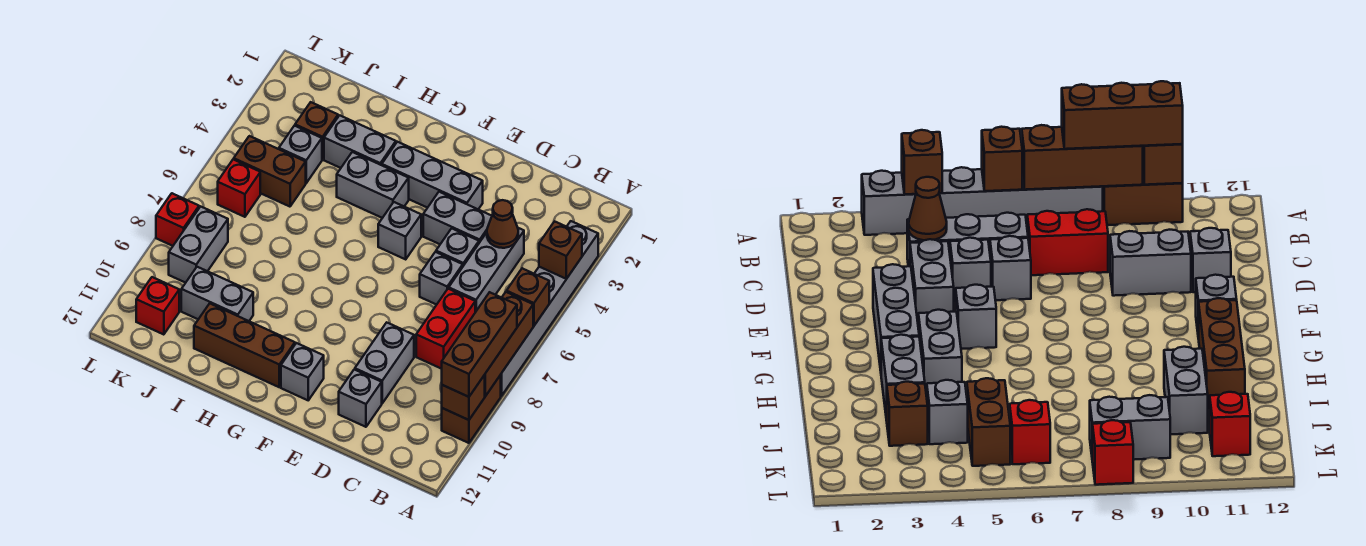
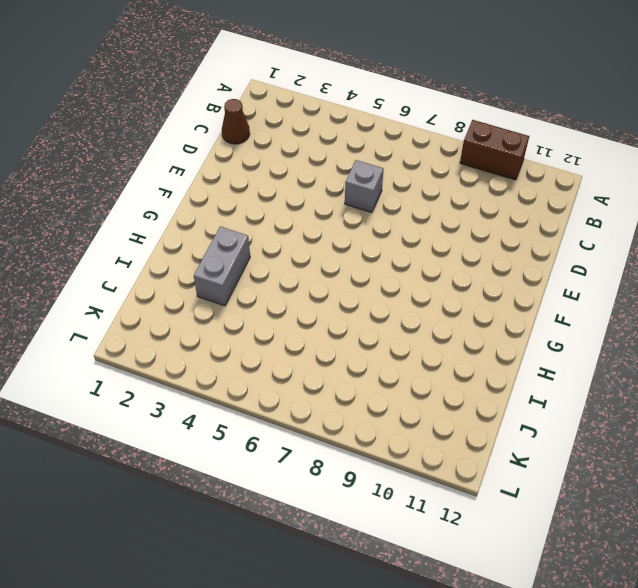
brown 1x1 cone [222,99,250,144] -> brown 1x1 cone moved to [487,200,518,248]
none -> grey 1x6 brick [501,221,598,396]
none -> grey 1x3 brick [449,228,524,312]
none -> red 1x2 brick [416,289,475,369]

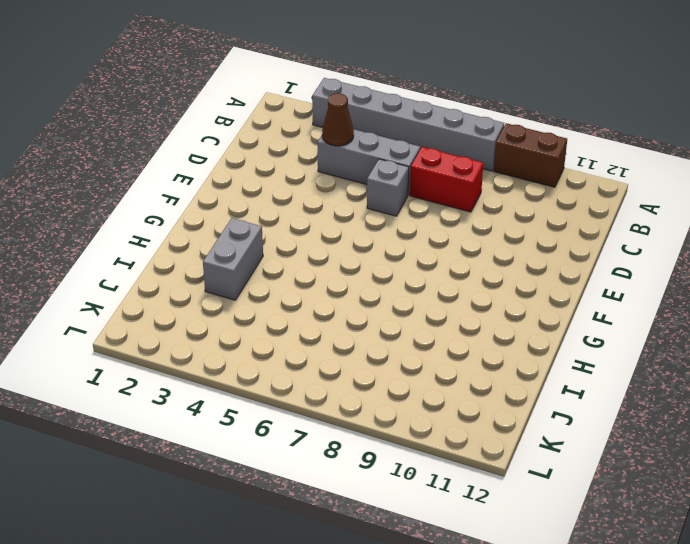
none -> grey 1x2 brick [423,192,492,244]
none -> grey 1x1 brick [436,228,479,266]
none -> grey 1x2 brick [355,323,414,403]

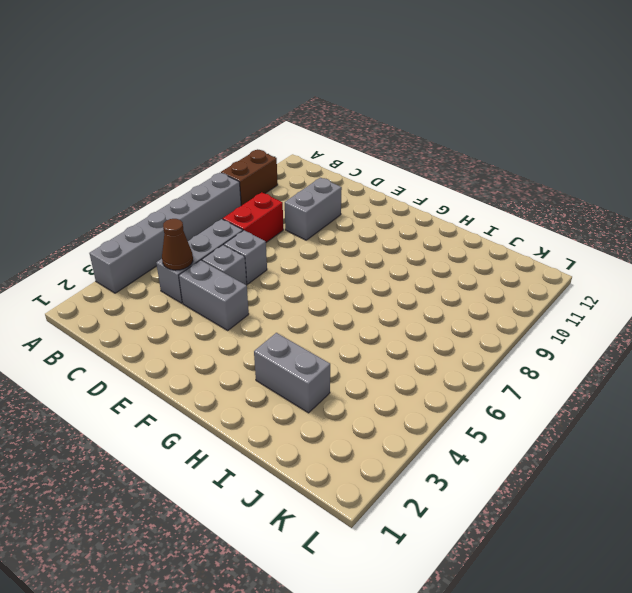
none -> grey 1x1 brick [339,369,382,427]
none -> grey 1x3 brick [382,142,483,209]
none -> grey 1x1 brick [378,202,421,259]

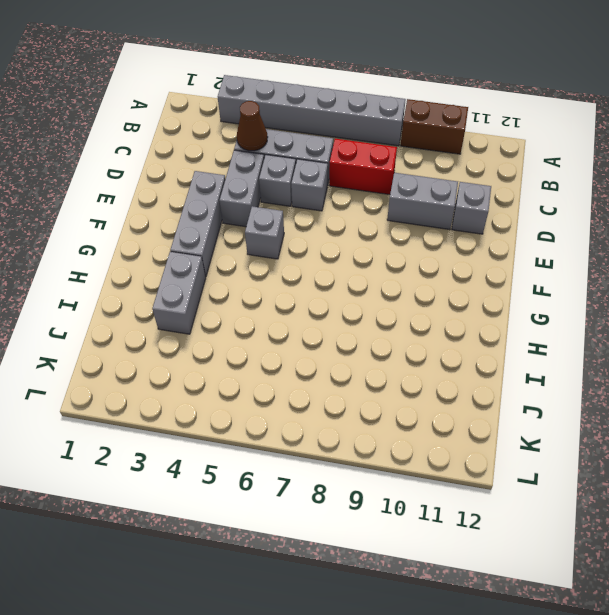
none -> grey 1x1 brick [281,343,324,400]
none -> grey 1x2 brick [337,152,409,218]
none -> brown 1x3 brick [194,304,295,387]

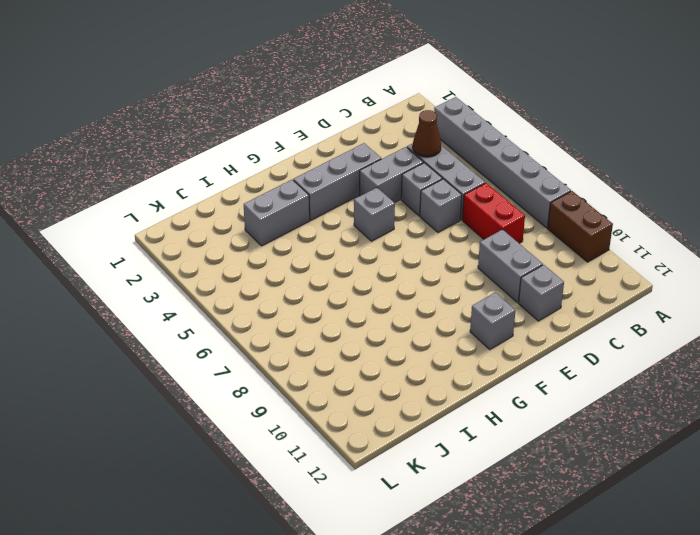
none -> grey 1x2 brick [337,152,409,218]
none -> brown 1x3 brick [194,304,295,387]
none -> grey 1x2 brick [181,267,253,321]

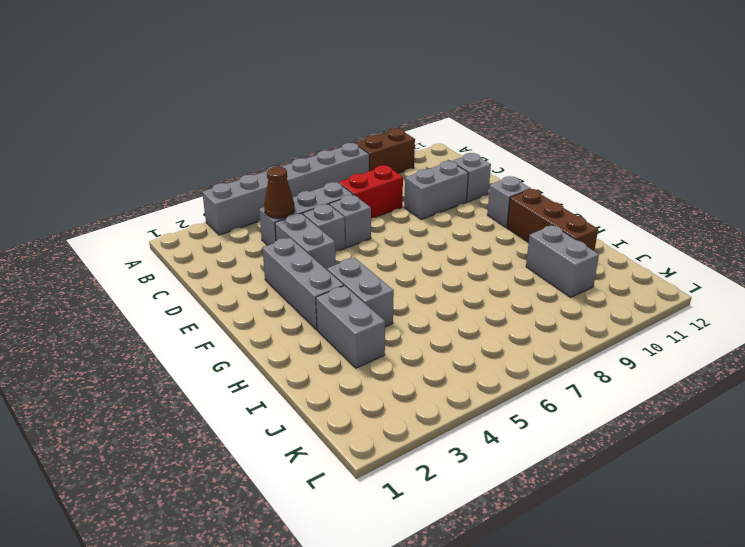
none -> grey 1x1 brick [378,202,421,259]
none -> brown 1x1 brick [295,102,338,160]
none -> grey 1x1 brick [279,126,322,183]

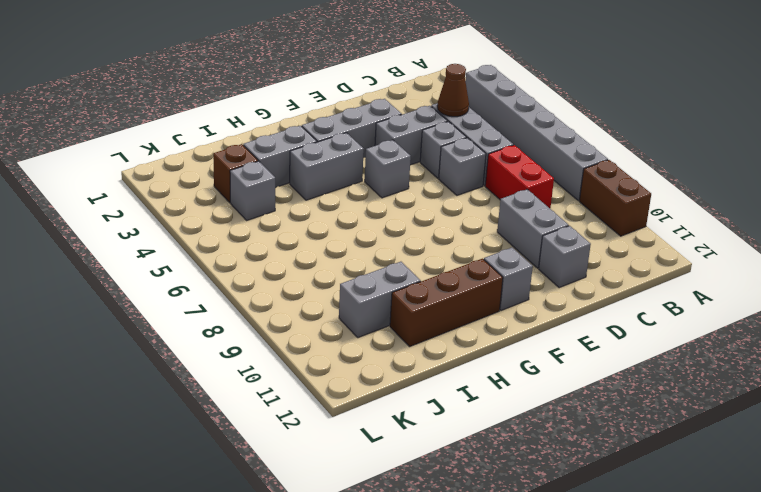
none -> brown 1x2 brick [234,136,306,207]
none -> red 1x1 brick [218,159,260,217]
none -> grey 1x2 brick [169,206,228,283]

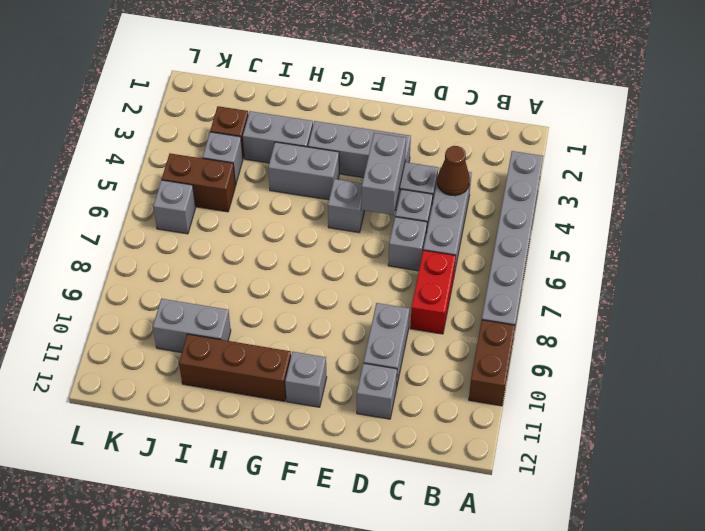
grey 1x2 brick [361,133,406,215] -> grey 1x2 brick moved to [169,206,228,283]
grey 1x1 brick [153,180,195,234] -> red 1x1 brick [218,159,260,217]
none -> red 1x1 brick [136,277,179,335]
none -> red 1x1 brick [156,193,199,246]
none -> brown 1x1 brick [539,221,582,279]

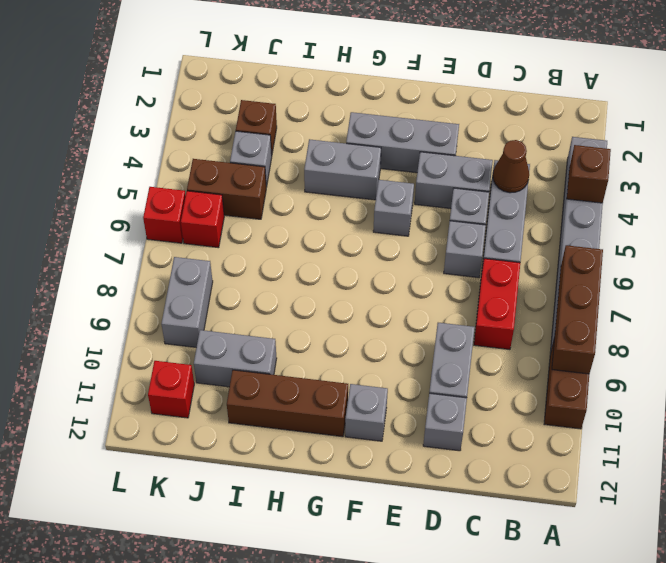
red 1x1 brick [143,187,186,243] -> red 1x1 brick moved to [156,193,199,246]
none -> grey 1x2 brick [324,115,396,168]
none -> brown 1x1 brick [507,268,549,326]
none -> brown 1x1 brick [442,375,485,420]

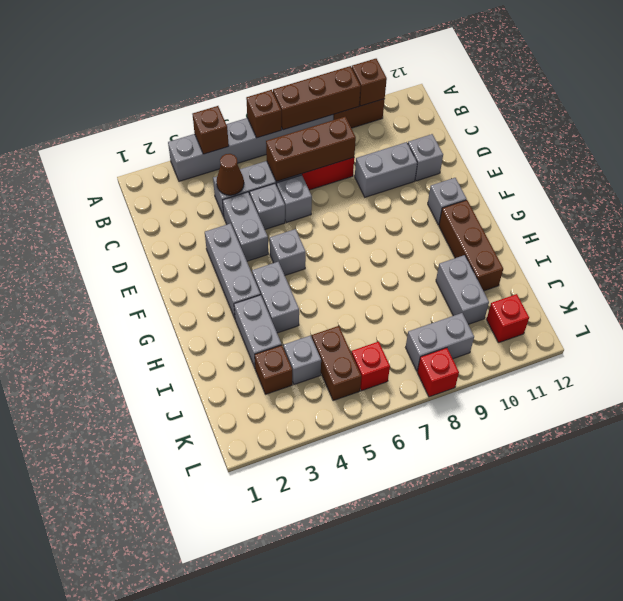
brown 1x3 brick [266,117,356,182] -> brown 1x3 brick moved to [442,292,517,397]

